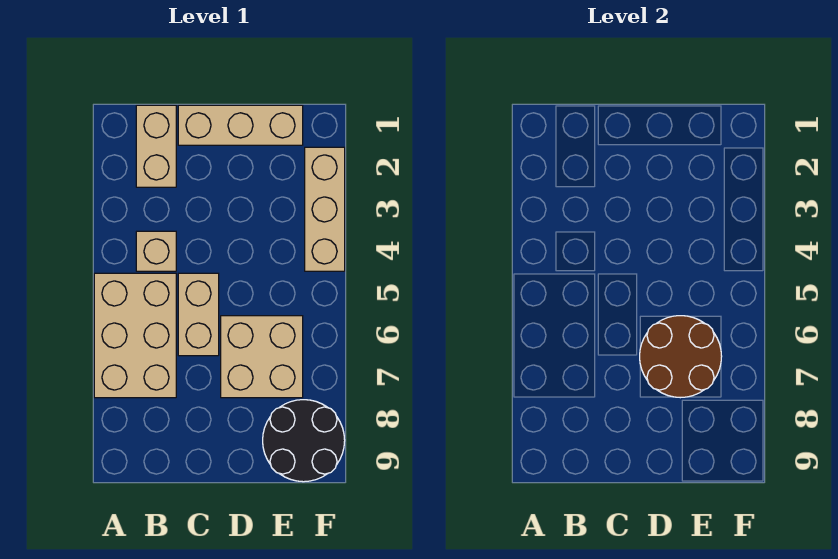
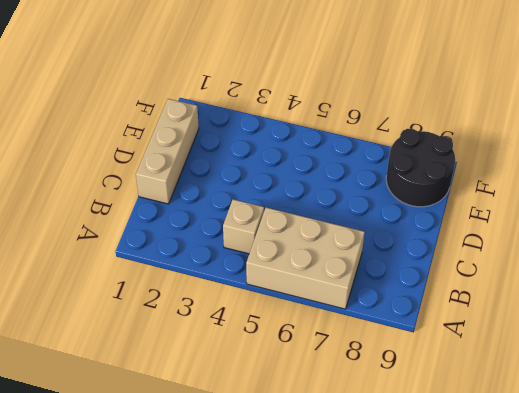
none -> tan 1x2 brick [136,105,176,187]
none -> tan 1x2 brick [178,273,219,356]

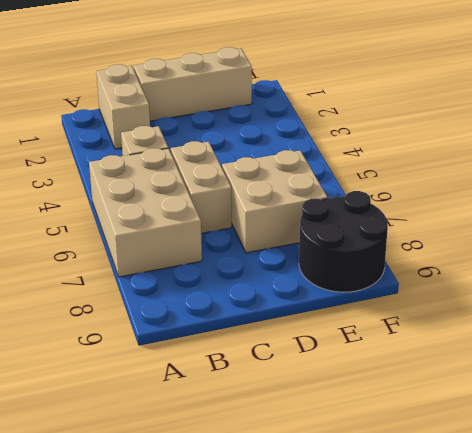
none -> tan 1x3 brick [305,147,345,271]
none -> brown 2x2 round brick [640,316,722,398]

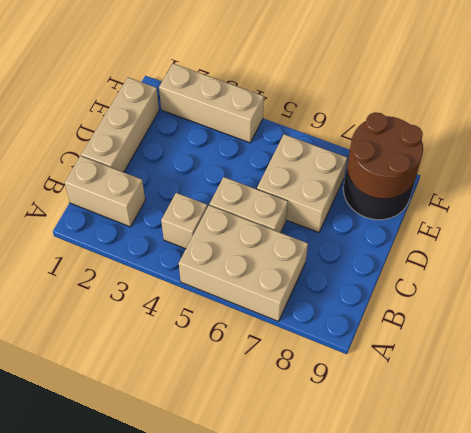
brown 2x2 round brick [347,112,423,199] -> brown 2x2 round brick moved to [640,316,722,398]

